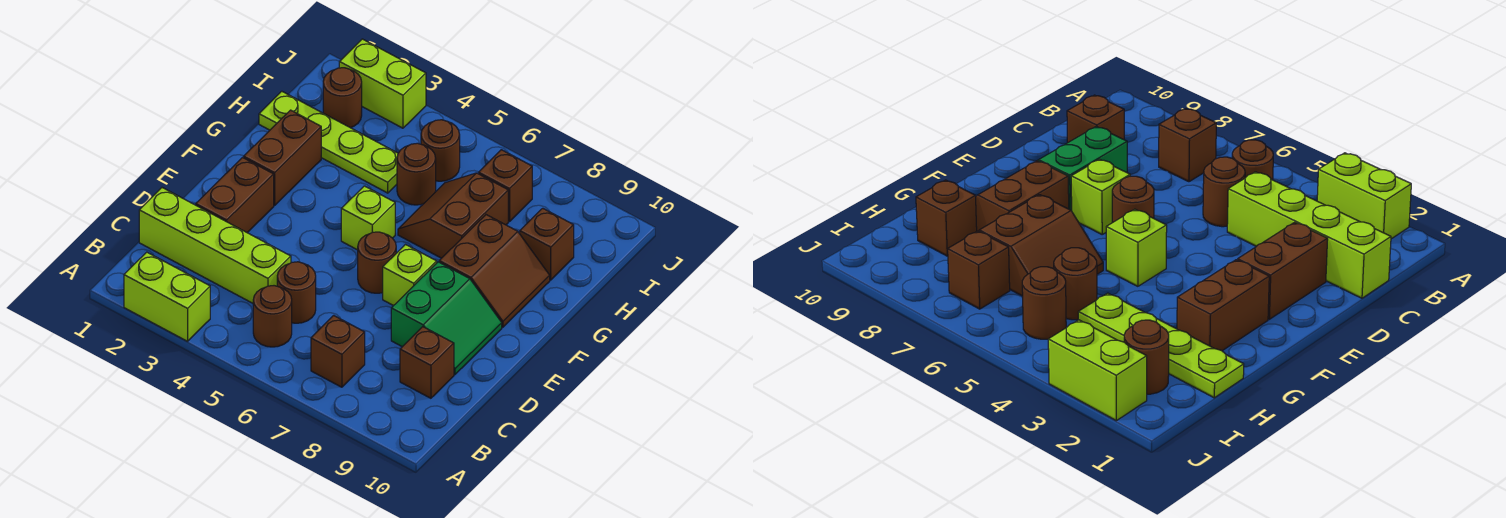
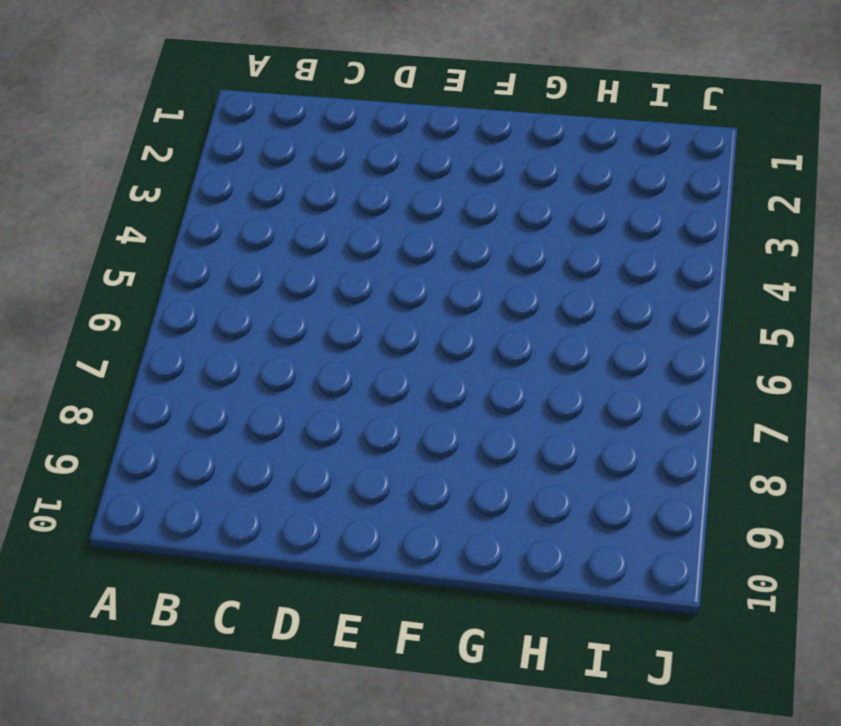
none -> lime 1x2 brick [124,252,210,341]
none -> brown 1x1 round brick [253,286,292,347]
none -> brown 1x1 brick [311,316,365,387]

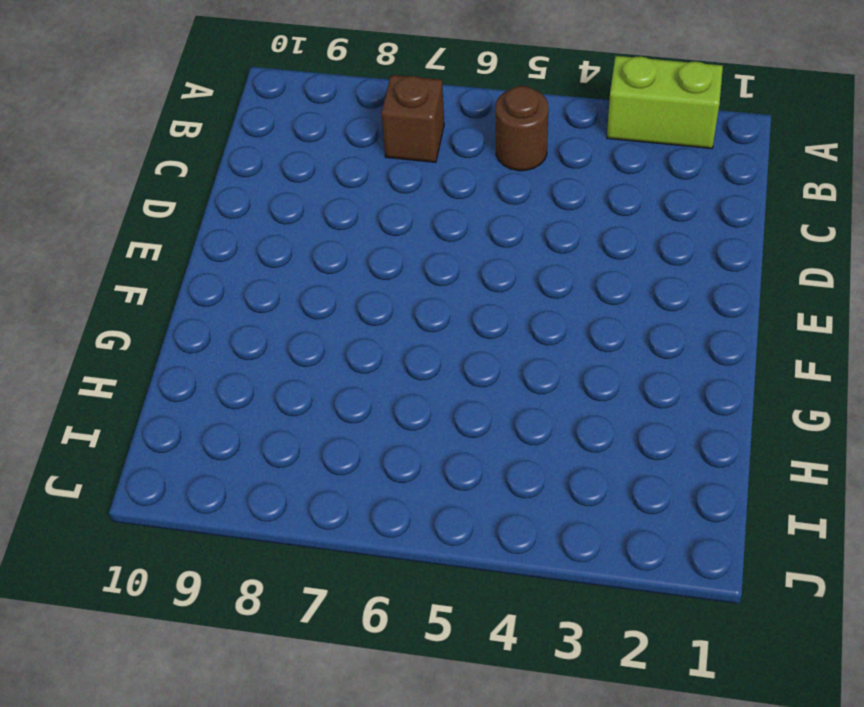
none -> lime 1x4 brick [139,188,291,303]
none -> brown 1x1 round brick [277,262,316,323]
none -> brown 1x1 brick [400,327,454,398]

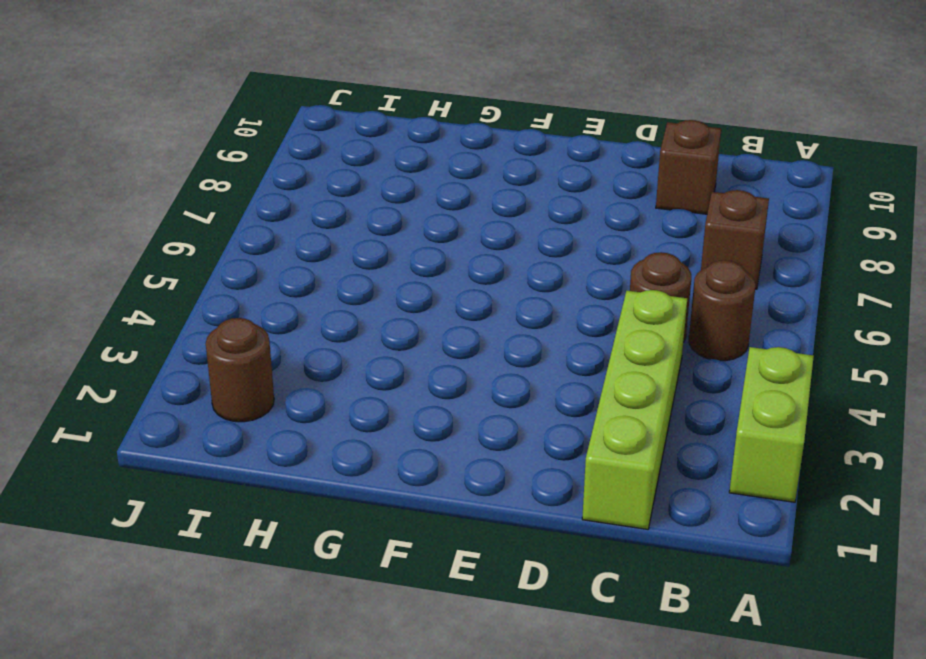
none -> brown 1x2 brick [196,158,274,233]
none -> green 2x2 slope [391,262,502,375]
none -> brown 1x1 round brick [358,232,396,293]

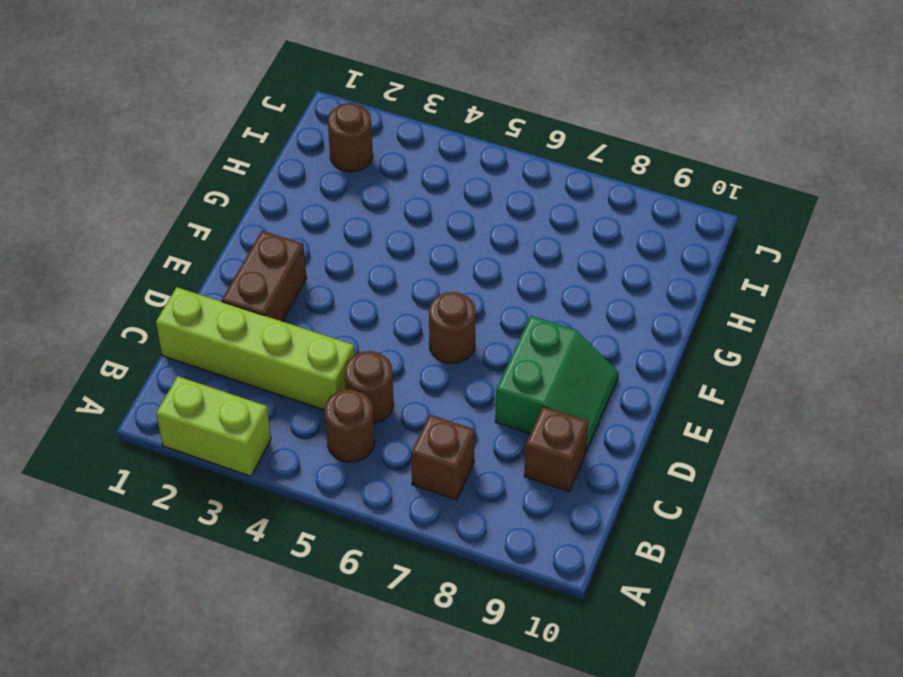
none -> lime 1x1 brick [383,245,437,306]
none -> brown 1x2 brick [244,110,321,206]
none -> lime 1x1 brick [341,186,395,250]

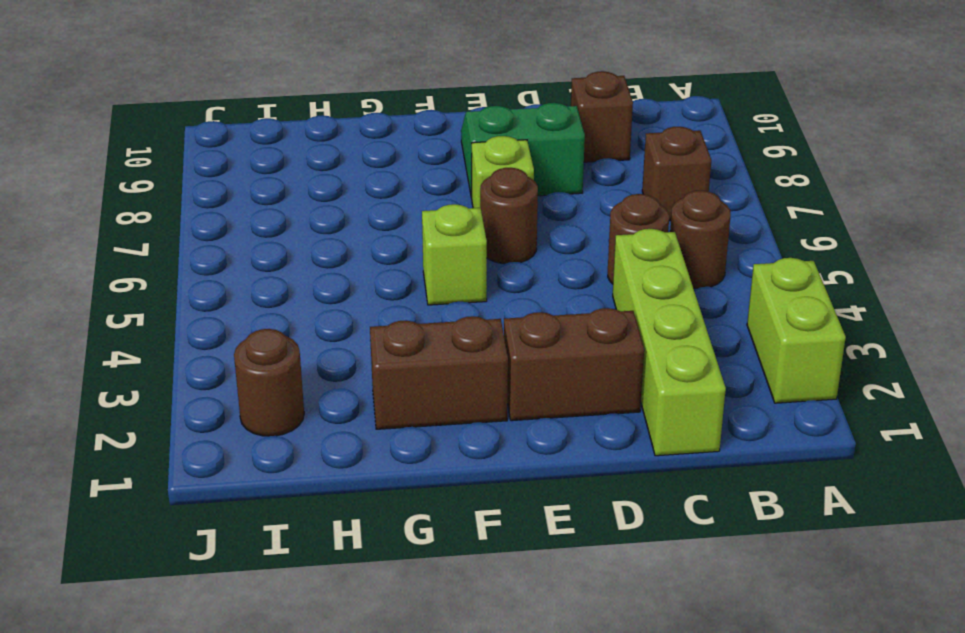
none -> brown 2x2 slope [439,215,550,327]
none -> brown 2x2 slope [398,173,508,258]
none -> lime 1x4 plate [259,91,398,193]

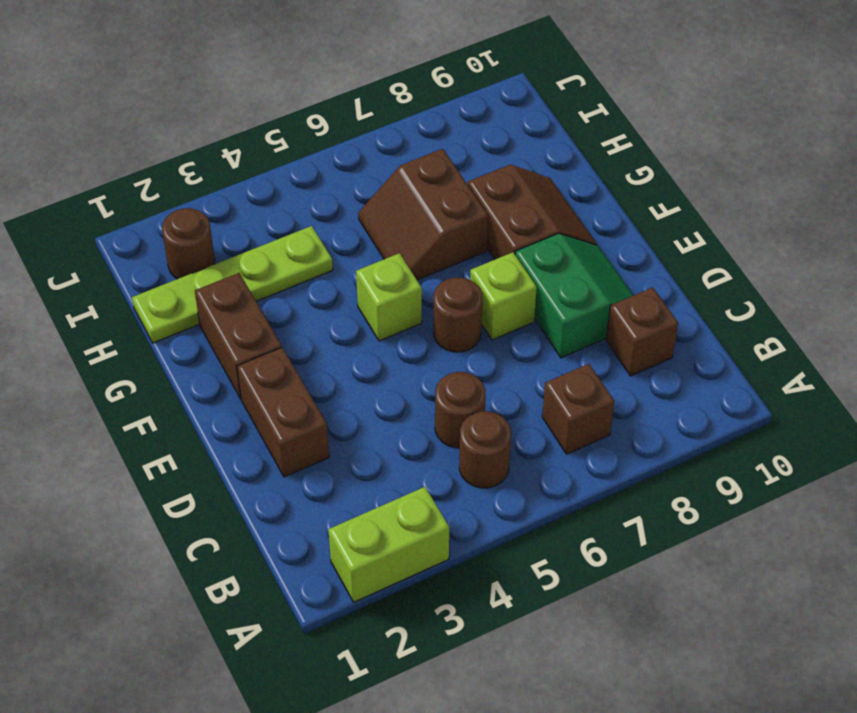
none -> lime 1x4 brick [139,188,291,303]
none -> brown 1x1 round brick [397,143,436,205]
none -> brown 1x1 brick [520,208,574,280]

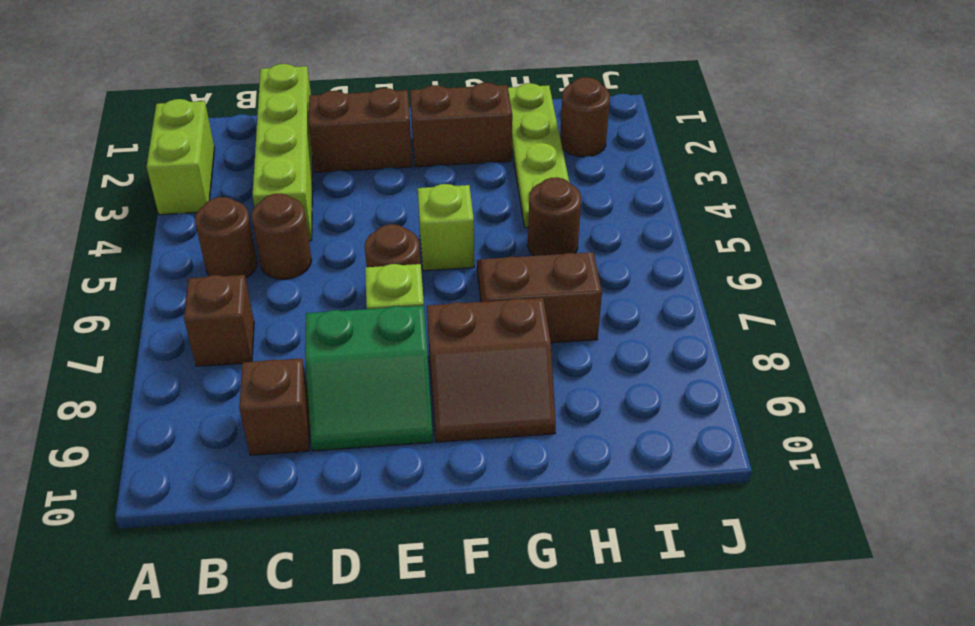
none -> brown 1x1 brick [520,208,574,280]
none -> brown 1x1 round brick [421,120,460,181]
none -> brown 1x1 brick [479,150,532,222]

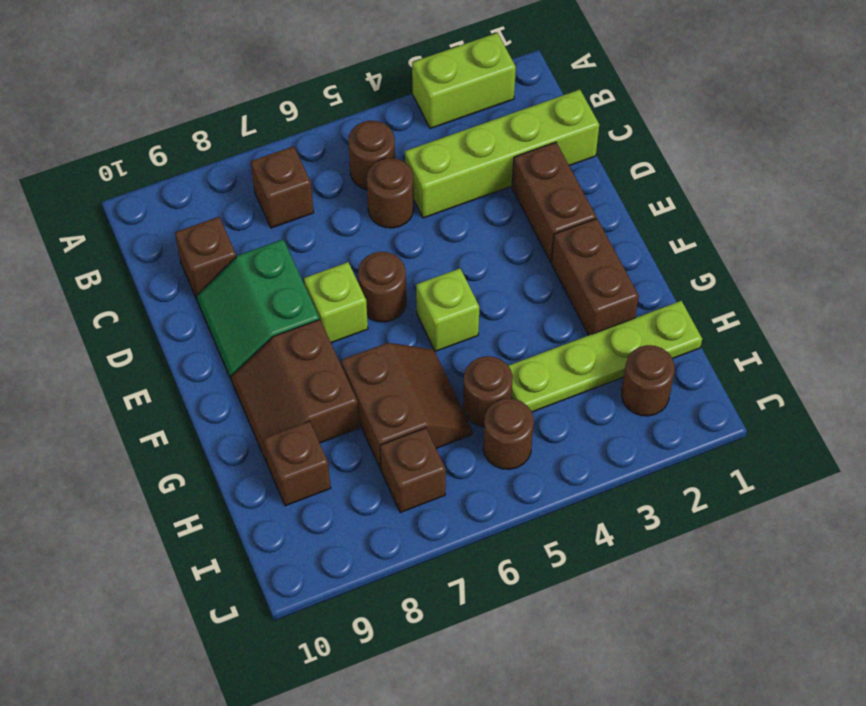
none -> lime 1x2 brick [339,39,426,128]

